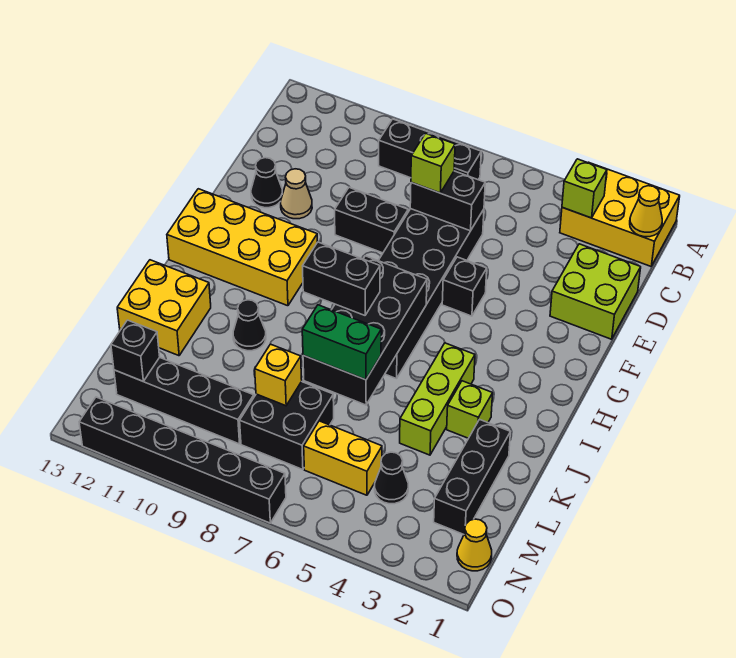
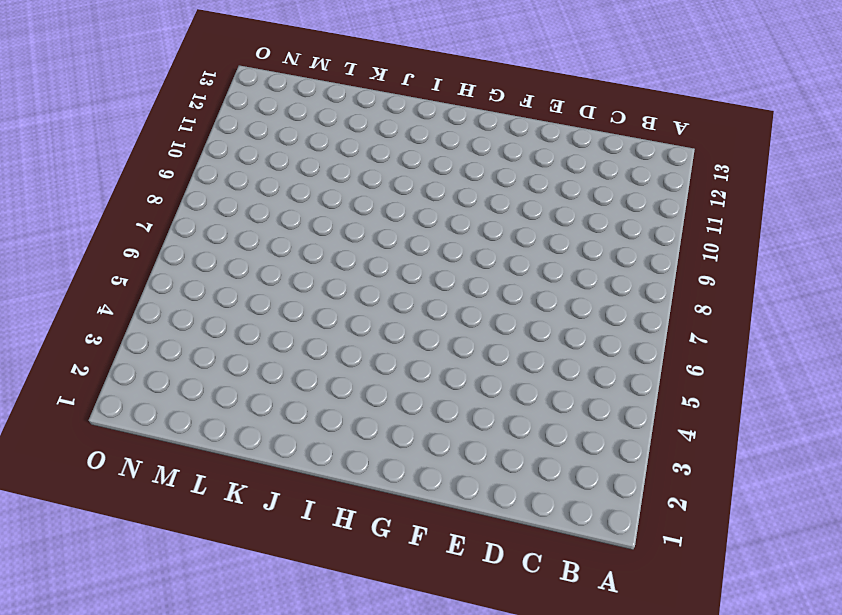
none -> yellow 2x3 brick [560,162,680,266]
none -> black 1x3 brick [379,119,481,180]
none -> lime 2x2 brick [550,244,641,339]

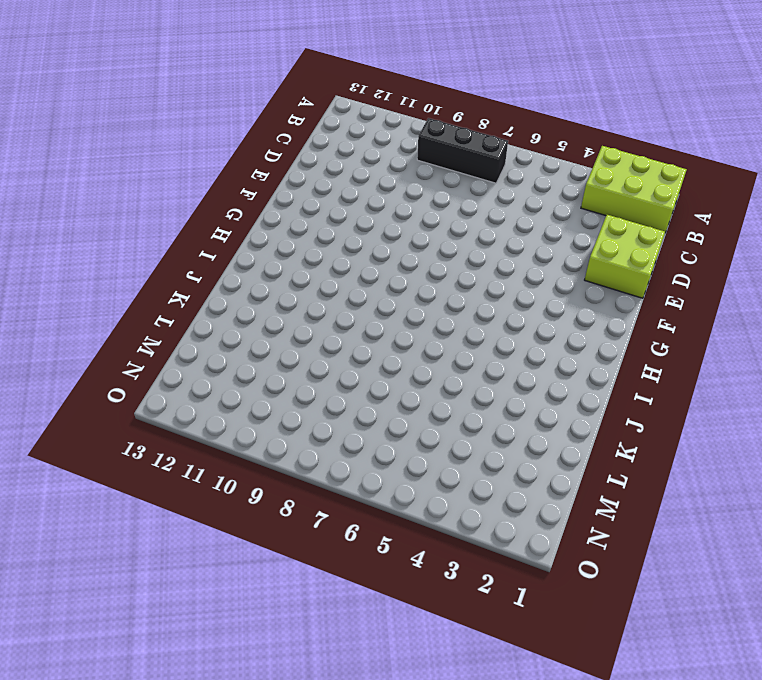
lime 2x3 brick [581,146,687,233] -> yellow 2x3 brick [560,162,680,266]
none -> black 2x6 brick [378,209,484,379]
none -> black 1x2 brick [335,187,408,253]
none -> tan 1x1 cone [281,169,312,219]

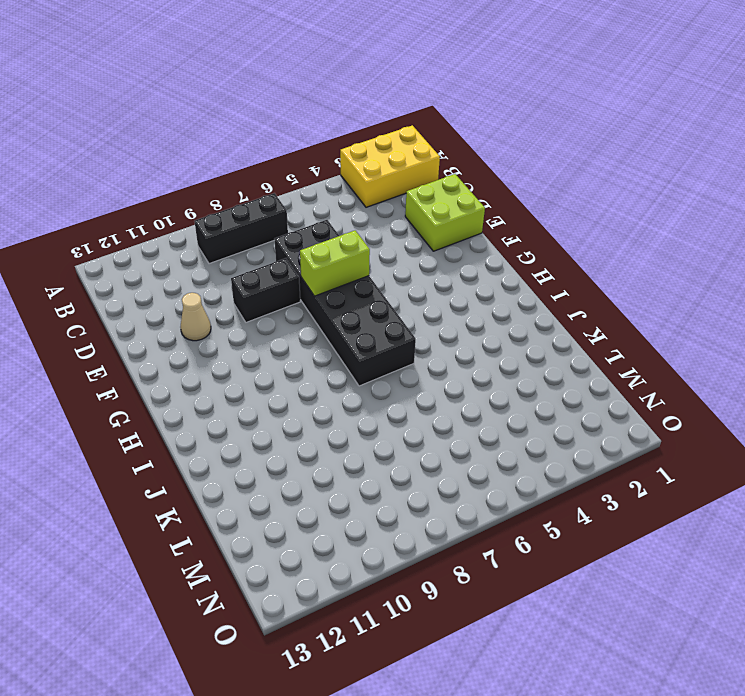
lime 1x2 brick [300,231,370,296] -> none
none -> black 1x1 cone [251,158,282,208]
none -> black 1x1 brick [442,257,487,316]
none -> yellow 2x4 brick [167,189,317,306]

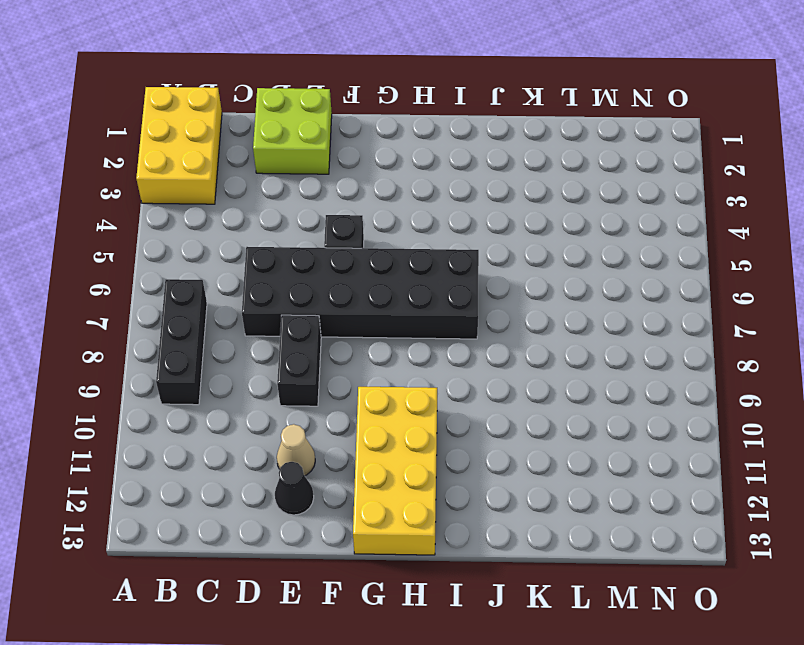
none -> lime 1x3 brick [400,343,475,455]
none -> lime 1x1 brick [447,381,493,438]
none -> black 1x1 cone [233,300,266,351]

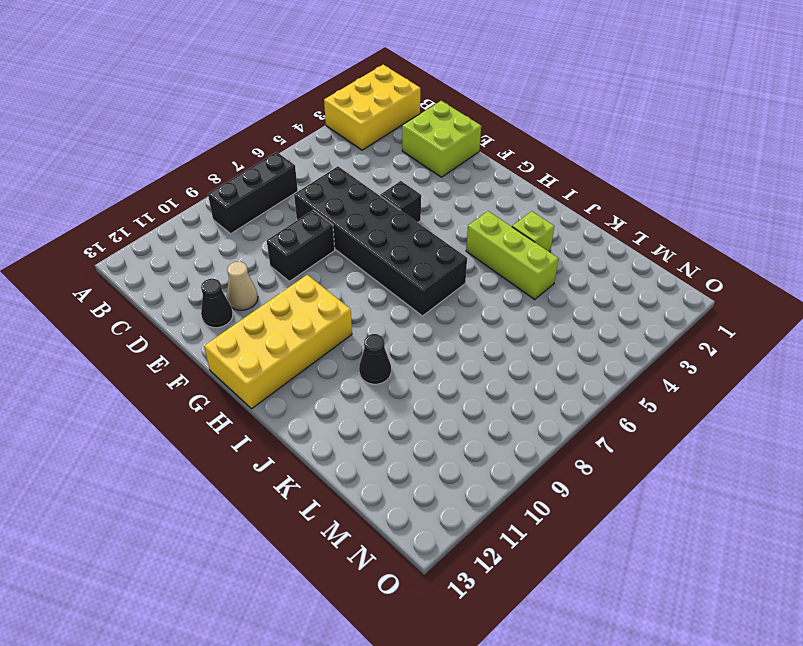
none -> yellow 2x2 brick [117,260,211,356]
none -> black 1x3 brick [434,419,510,534]
none -> black 2x2 brick [240,382,334,470]

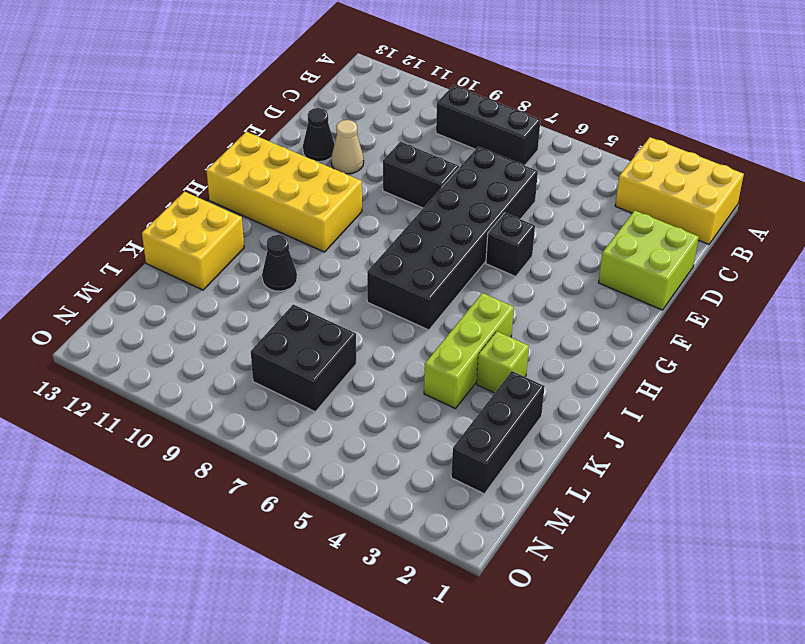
none -> black 1x1 cone [375,452,408,504]
none -> yellow 1x2 brick [304,421,382,495]
none -> black 1x4 brick [114,358,254,444]

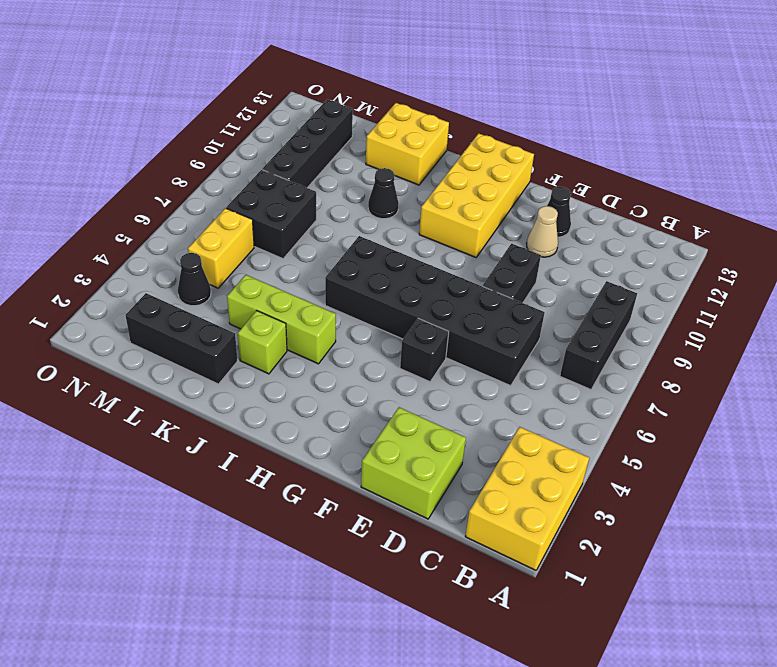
none -> yellow 1x1 cone [457,519,492,571]
none -> black 1x6 brick [79,397,286,523]
none -> yellow 1x1 cone [630,186,662,237]

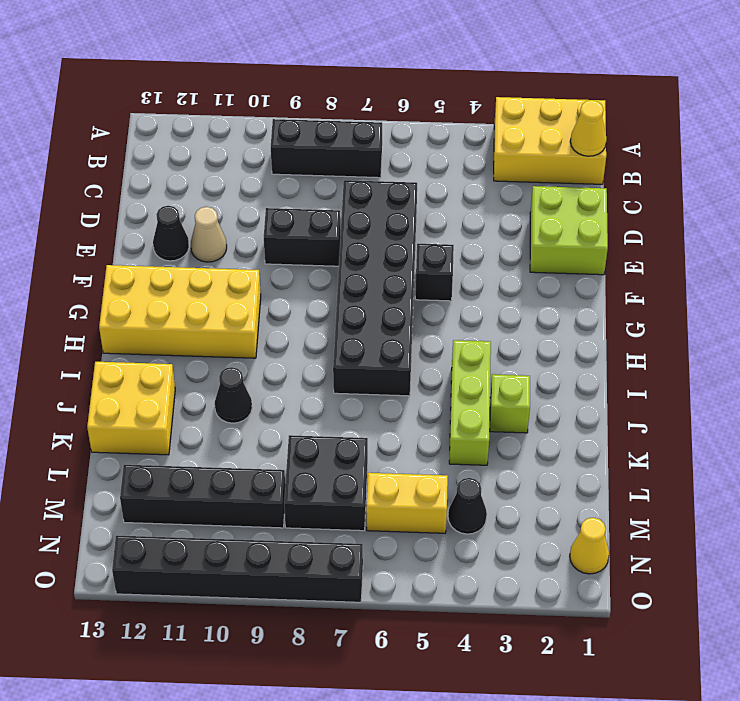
none -> black 1x3 brick [434,419,510,534]
none -> lime 1x1 brick [562,159,607,218]
none -> black 1x2 brick [410,171,485,231]

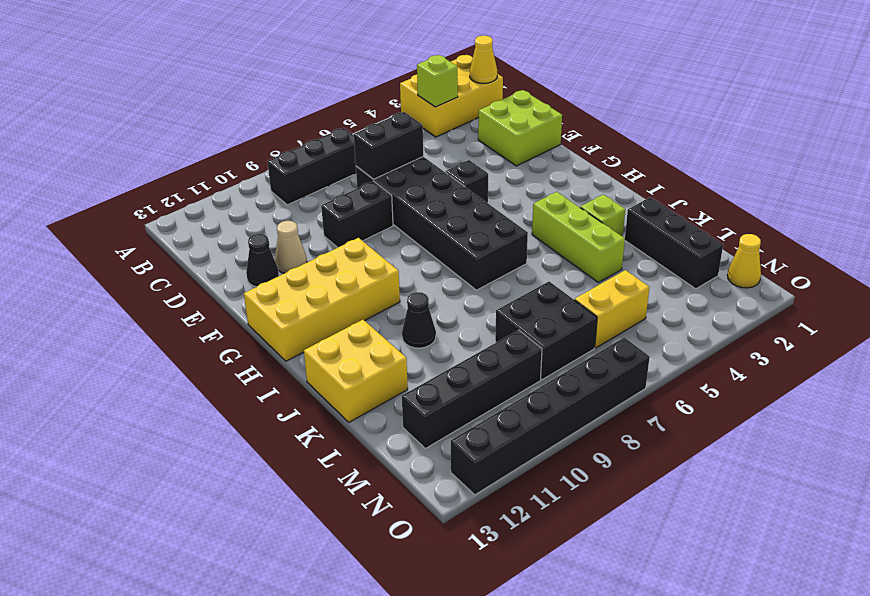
none -> black 1x1 cone [375,452,408,504]
none -> black 2x4 brick [303,256,427,405]
none -> yellow 1x1 brick [255,344,302,406]

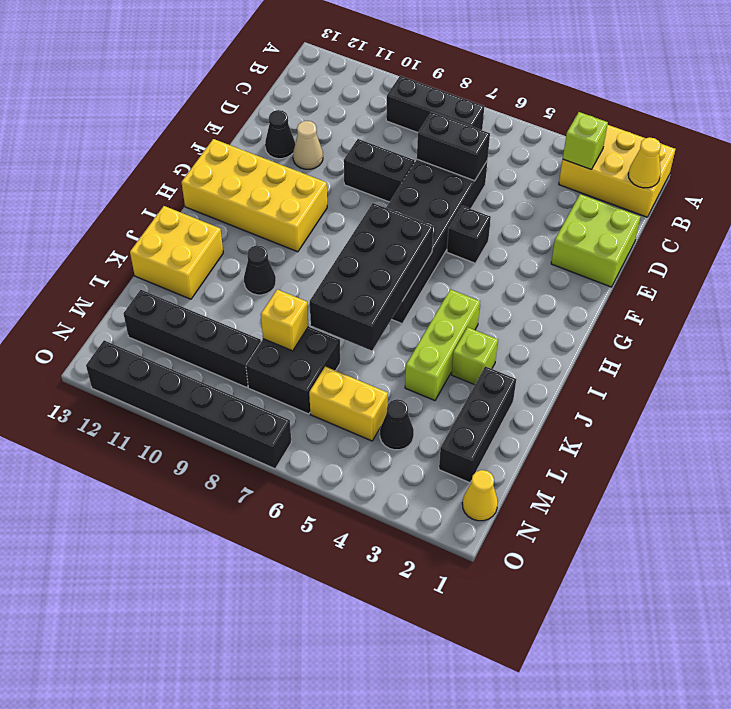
none -> black 1x1 brick [111,320,160,381]
none -> lime 1x1 brick [411,133,455,193]
none -> black 1x2 brick [303,242,380,315]

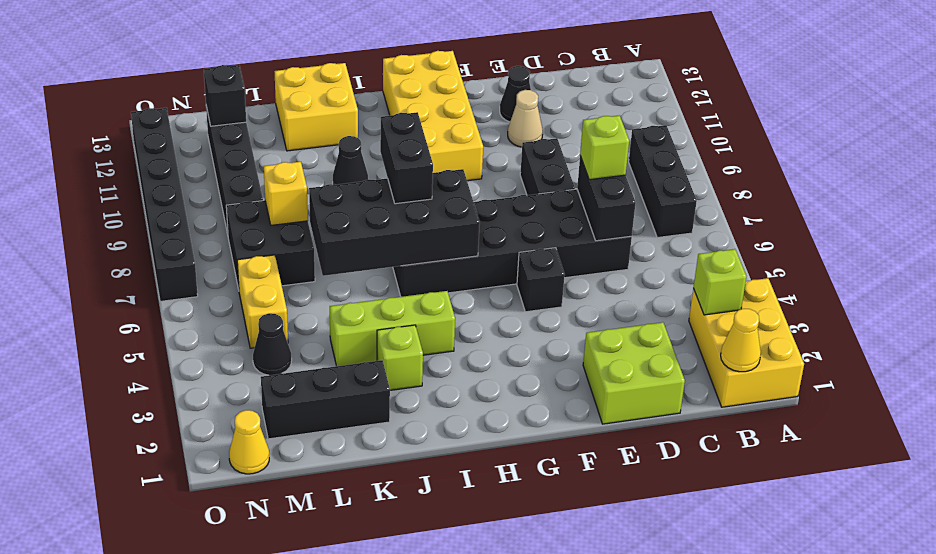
none -> green 1x2 brick [302,305,381,380]

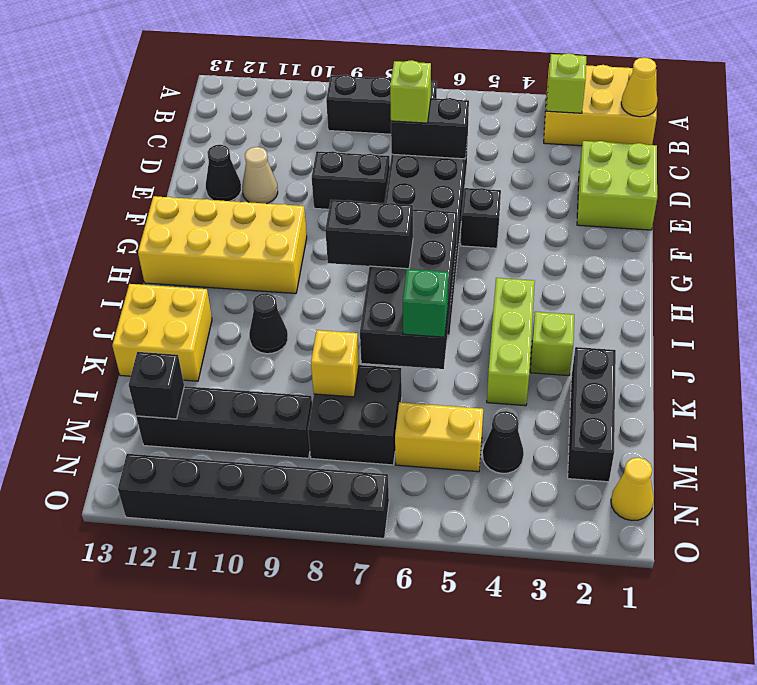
green 1x1 brick [403,269,449,337] -> green 1x2 brick [302,305,381,380]

